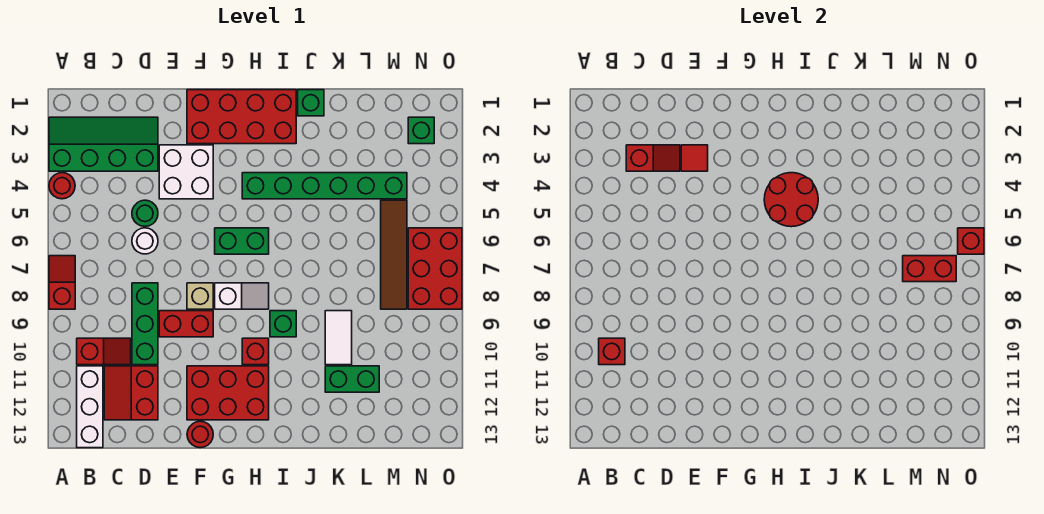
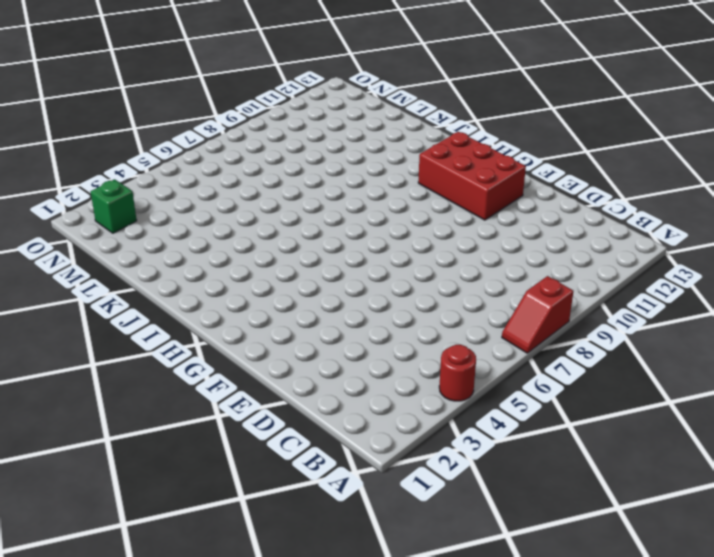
none -> green 2x4 slope [49,117,158,171]
none -> red 1x2 slope [77,338,131,365]
none -> white 1x3 brick [77,366,103,448]
none -> red 2x2 slope [104,366,158,420]

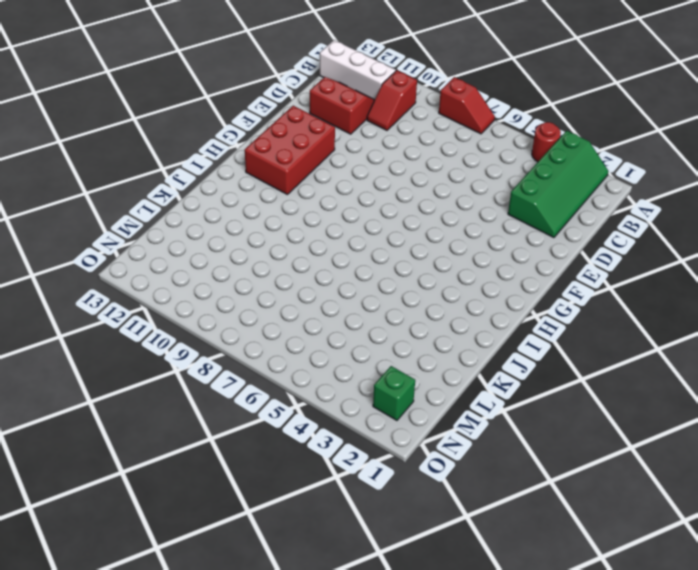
none -> green 1x1 round brick [132,200,158,226]
none -> white 1x1 round brick [132,228,158,254]
none -> green 1x3 brick [132,283,158,365]
none -> white 2x2 brick [159,145,213,199]

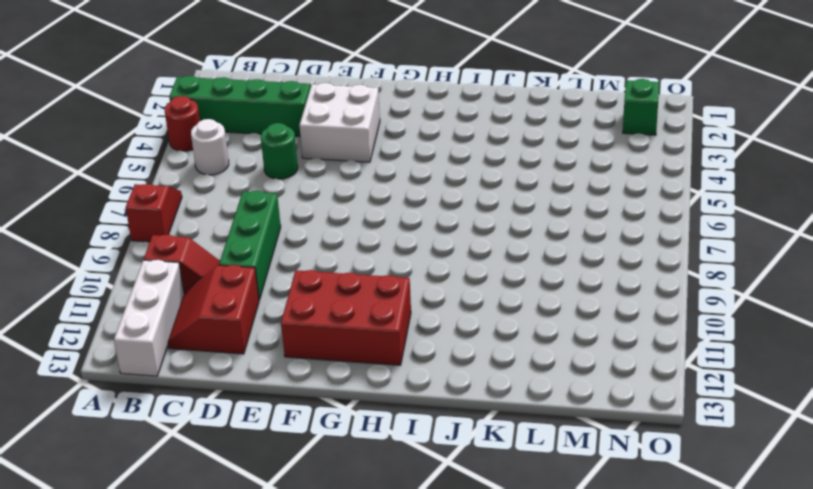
white 1x1 round brick [191,119,229,175] -> white 1x1 round brick moved to [132,228,158,254]
none -> red 1x2 brick [159,311,213,337]
none -> red 2x4 brick [187,90,296,144]
none -> tan 1x1 brick [187,283,213,309]
none -> red 1x1 round brick [187,421,213,448]

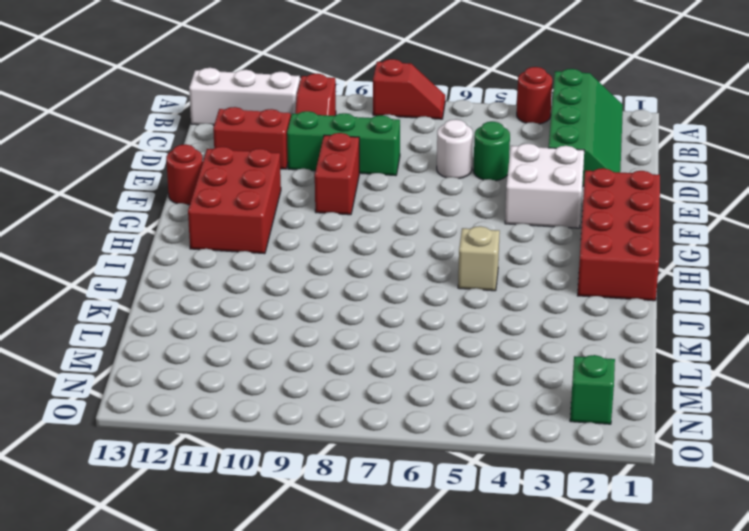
tan 1x1 brick [458,226,500,291] -> tan 1x1 brick moved to [187,283,213,309]
none -> green 1x2 brick [215,228,269,254]
none -> white 1x2 slope [215,283,269,309]
none -> green 1x6 brick [242,173,407,199]
none -> red 1x1 brick [242,338,269,365]

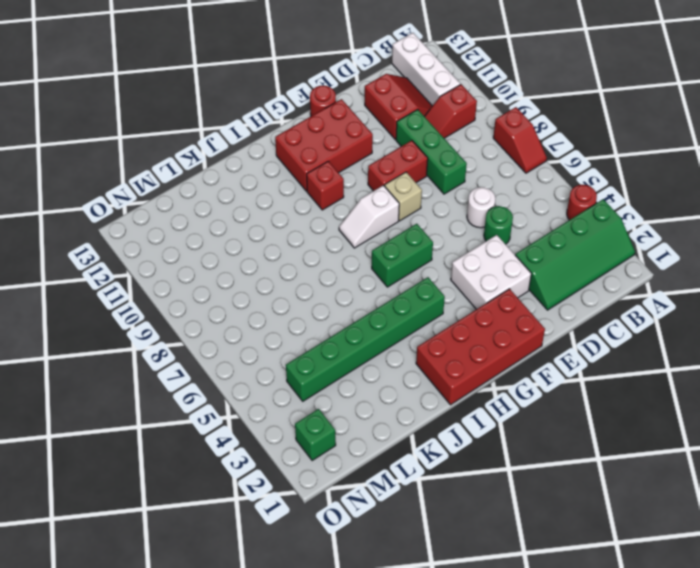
none -> green 1x1 brick [270,311,296,337]
none -> green 1x1 brick [298,90,324,116]
none -> white 1x2 tile [325,311,352,365]
none -> green 1x2 brick [325,366,379,392]

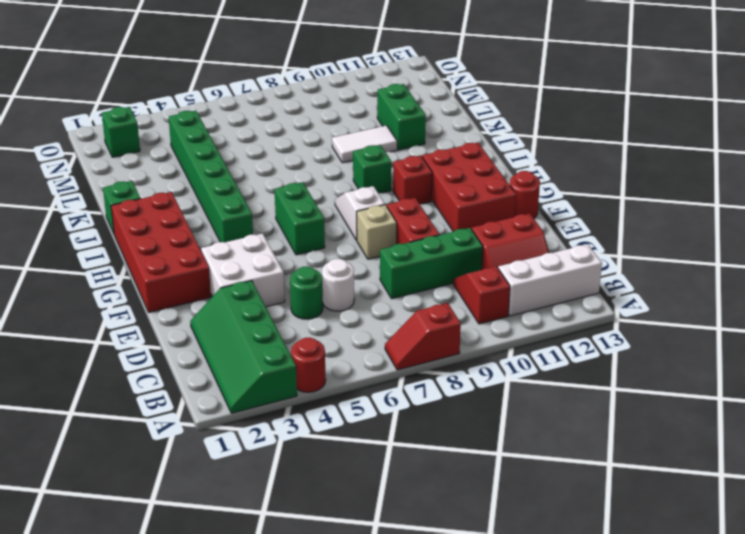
none -> brown 1x4 tile [381,200,407,309]
none -> red 2x3 brick [408,228,462,309]
none -> red 1x1 brick [599,338,625,365]
none -> red 1x2 slope [626,145,680,171]

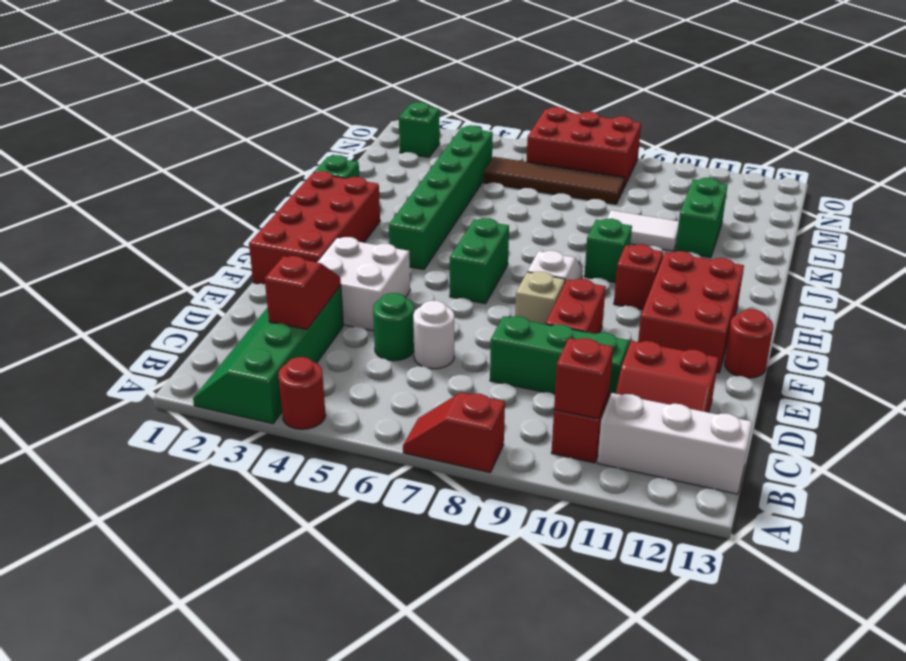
none -> red 1x1 tile [681,145,708,171]
none -> red 2x2 round brick [764,173,818,227]
none -> red 1x2 brick [903,256,956,282]
none -> red 1x1 brick [958,228,984,254]

